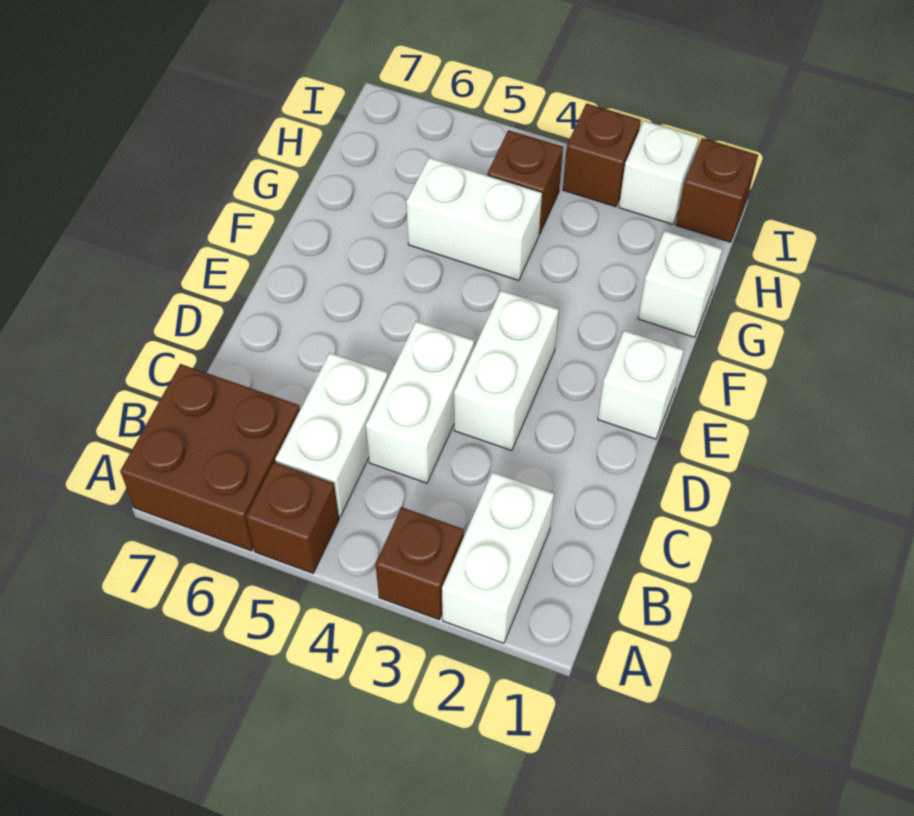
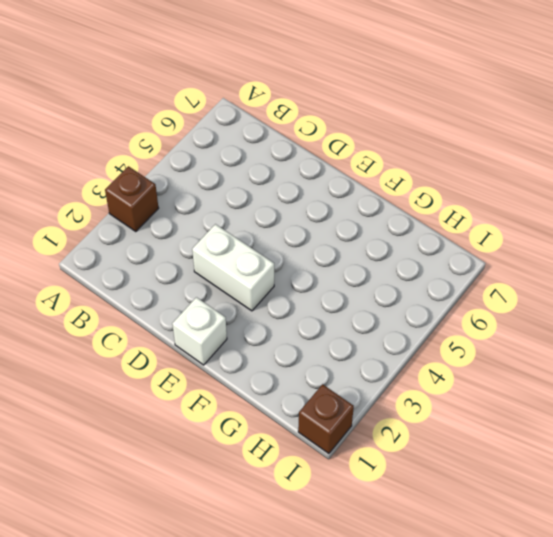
none -> white 1x2 brick [442,472,554,643]
none -> brown 1x1 brick [246,462,339,573]
none -> brown 2x2 brick [120,364,300,551]

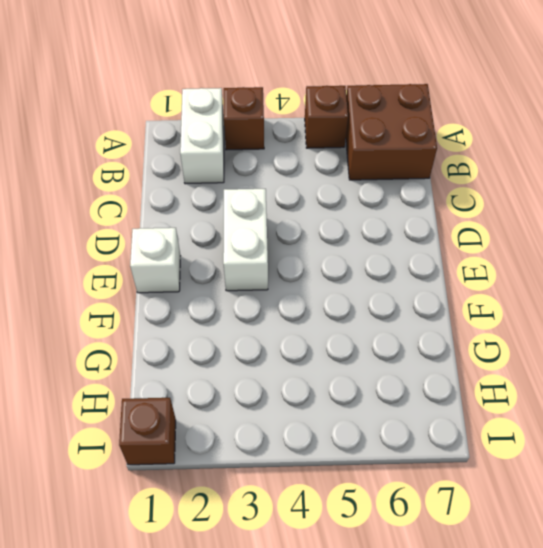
none -> white 1x2 brick [275,353,388,516]
none -> white 1x2 brick [366,321,474,483]
none -> white 1x1 brick [638,231,722,337]

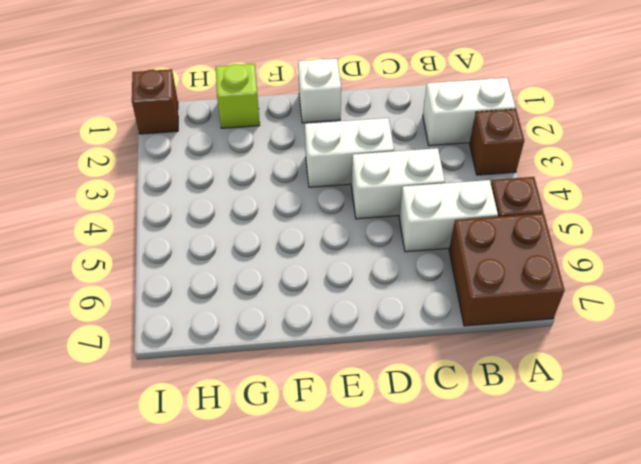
lime 1x1 brick [216,64,260,128] -> white 1x1 brick [638,231,722,337]
none -> white 1x2 brick [406,158,542,281]
none -> brown 1x1 brick [487,130,563,234]
none -> white 1x1 brick [619,121,699,224]

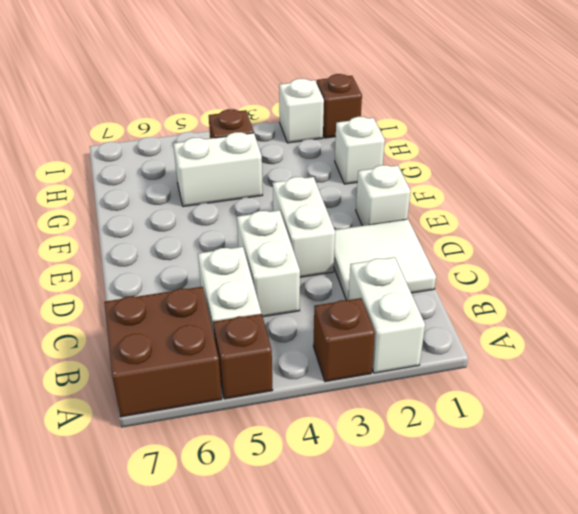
white 2x2 tile [334,219,436,300] -> none
none -> brown 1x1 brick [563,103,641,207]

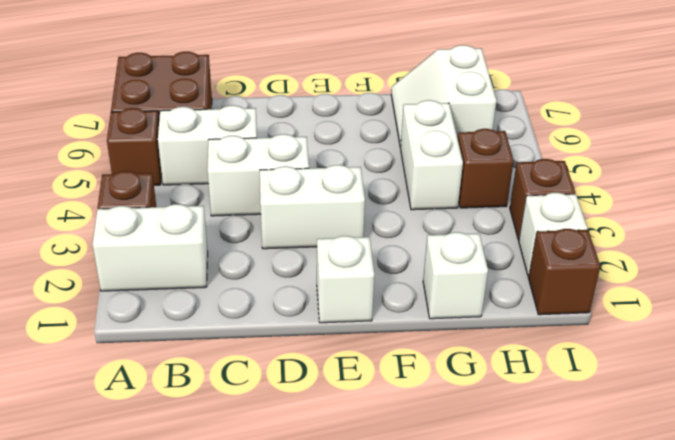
white 2x2 slope [391,45,496,148] -> none

